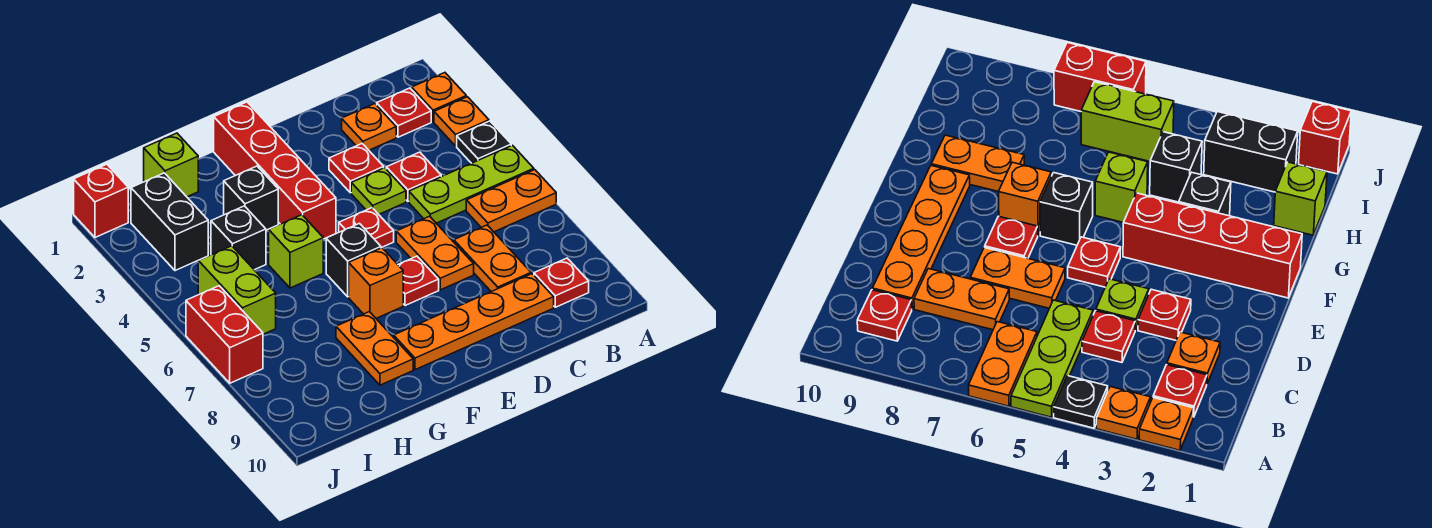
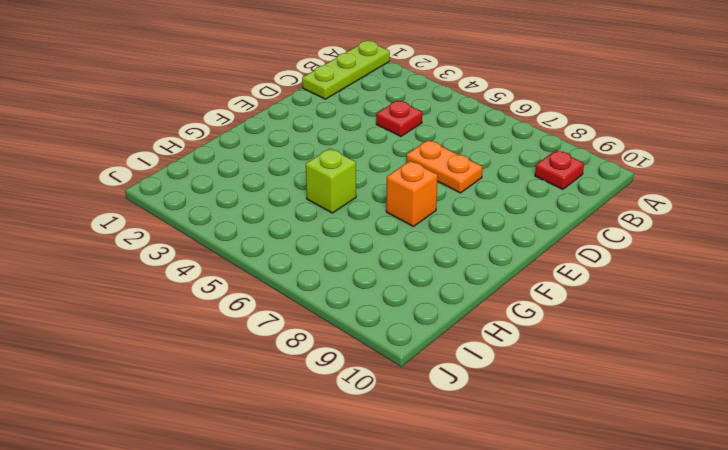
lime 1x3 plate [302,41,390,99] -> lime 1x3 plate moved to [409,145,534,223]
none -> orange 1x1 plate [412,73,466,122]
none -> orange 1x1 plate [434,97,489,146]
none -> black 1x1 plate [457,121,511,163]

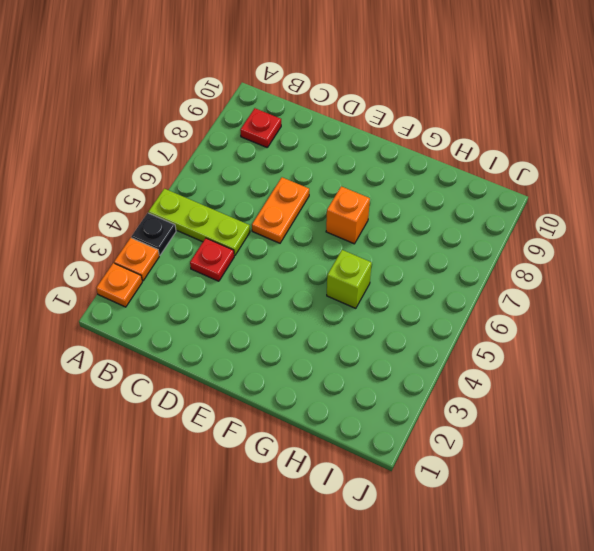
none -> orange 1x2 plate [466,170,556,232]
none -> red 1x1 plate [377,88,431,137]
none -> orange 1x1 plate [342,104,396,150]

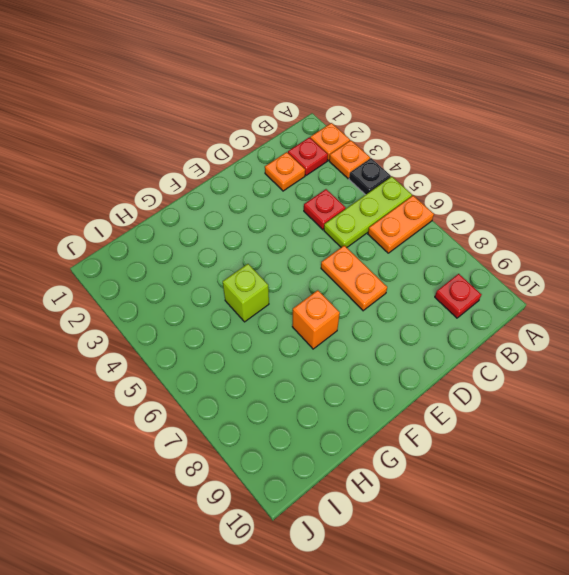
none -> orange 1x2 plate [454,225,531,292]
none -> orange 1x4 plate [394,274,554,370]
none -> red 1x1 plate [329,144,384,193]

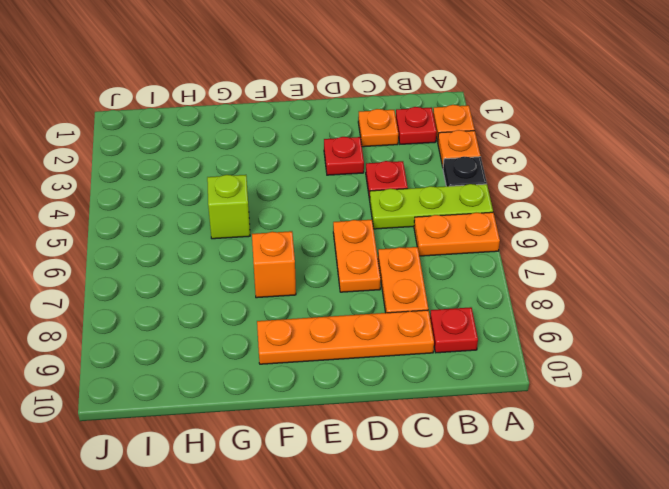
none -> lime 1x1 plate [351,168,406,214]
none -> red 1x1 plate [339,208,394,248]
none -> red 1x1 plate [398,256,439,306]

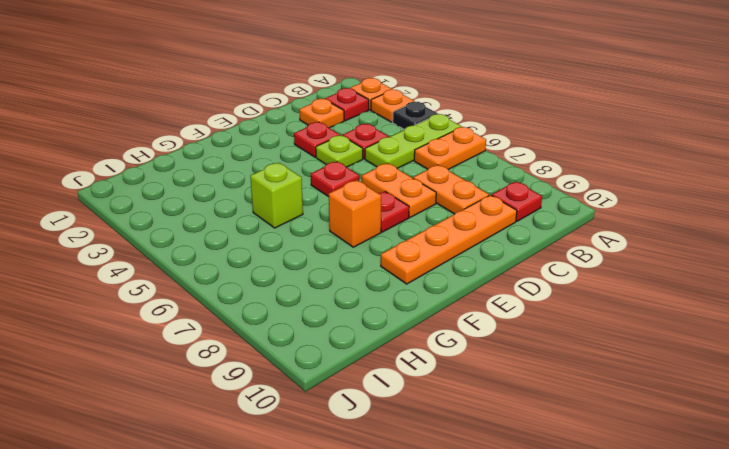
none -> red 1x4 brick [214,102,336,239]
none -> black 1x1 brick [326,223,381,297]
none -> black 1x1 brick [224,166,278,230]

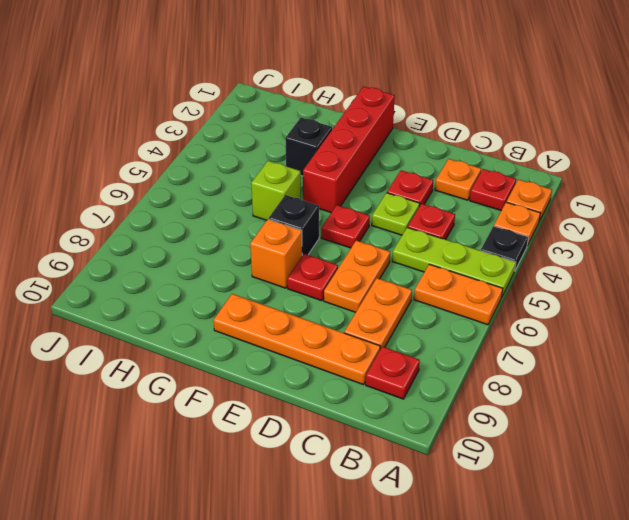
none -> orange 1x2 plate [336,312,413,385]
none -> lime 1x1 brick [144,133,198,197]
none -> black 1x1 brick [211,206,266,270]

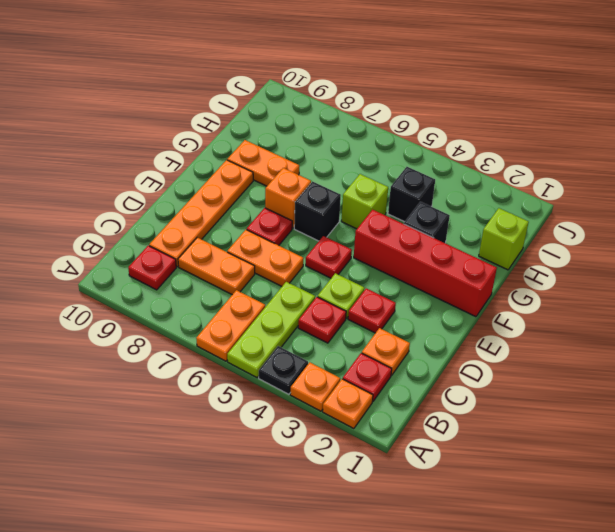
none -> black 1x2 brick [131,173,208,271]
none -> lime 1x2 brick [198,246,276,334]
none -> red 1x1 brick [74,164,128,237]

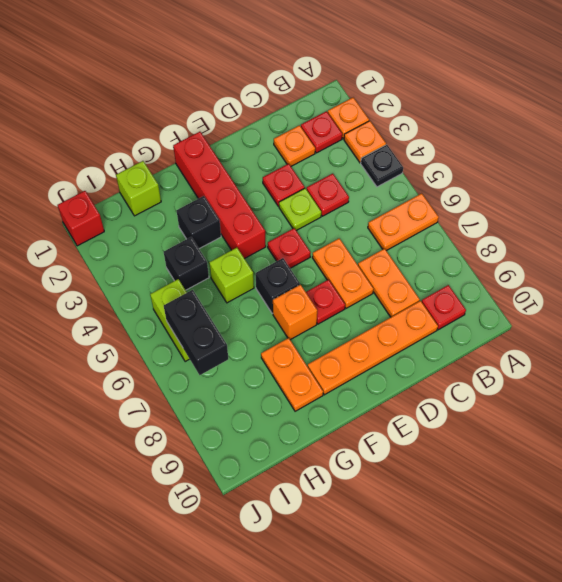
black 1x2 brick [164,290,228,375] -> black 1x2 brick moved to [131,173,208,271]
none -> lime 1x3 plate [409,145,534,223]
none -> red 1x2 brick [186,286,263,383]

